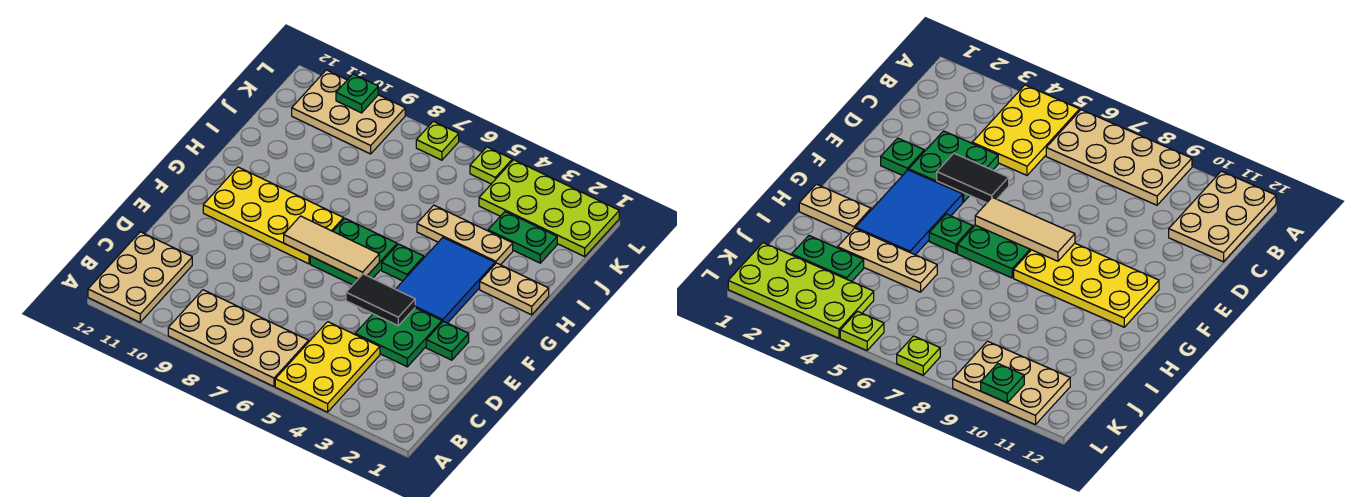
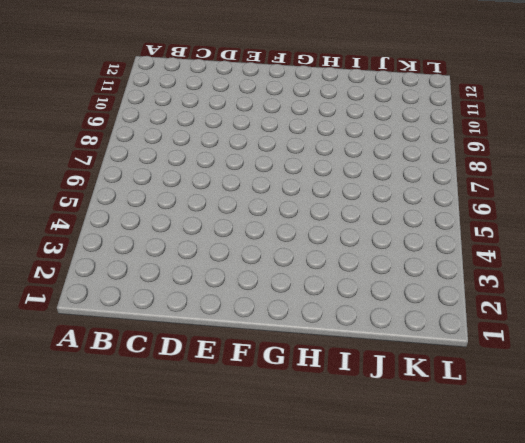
none -> yellow 2x3 plate [275,322,380,412]
none -> tan 2x4 plate [168,290,309,386]
none -> tan 2x3 plate [88,232,192,322]

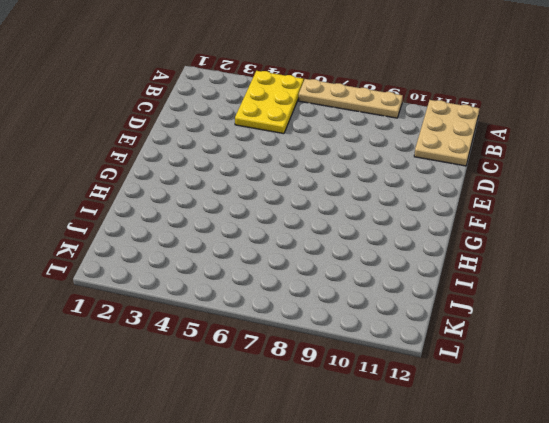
tan 1x4 plate [299,79,403,118] -> tan 2x4 plate [168,290,309,386]
none -> green 2x2 plate [355,308,442,367]
none -> green 1x1 plate [426,321,469,360]
none -> blue 2x3 tile [396,238,495,323]

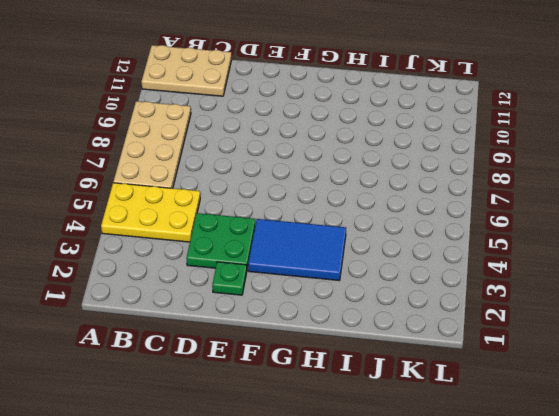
none -> green 2x2 plate [310,219,397,285]
none -> yellow 2x4 plate [203,167,344,264]
none -> green 1x1 plate [382,244,424,281]

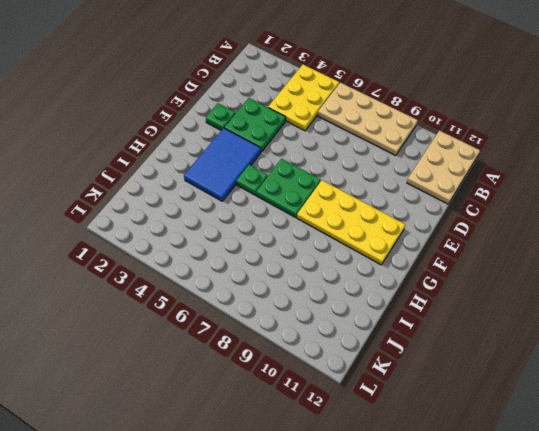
none -> tan 1x2 plate [480,263,549,315]
none -> tan 1x3 plate [417,205,513,265]
none -> green 1x2 plate [488,212,557,263]

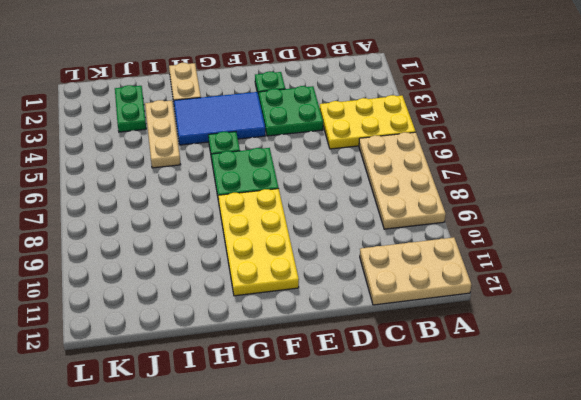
none -> lime 2x4 plate [479,160,619,256]
none -> tan 2x3 plate [292,70,405,154]
none -> lime 1x1 plate [470,147,512,184]

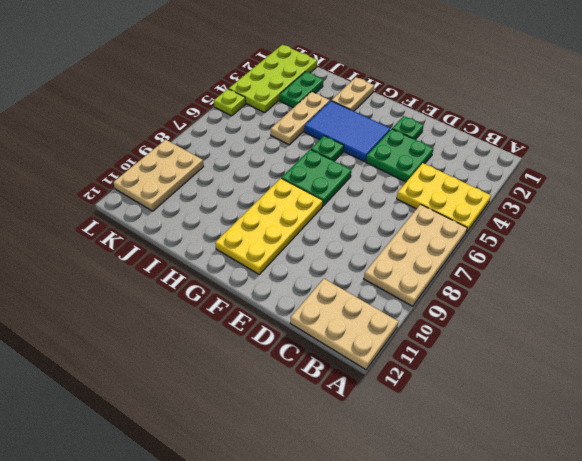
none -> lime 1x1 plate [416,121,459,160]
none -> black 1x2 tile [346,274,415,325]
none -> tan 1x3 tile [284,216,379,279]

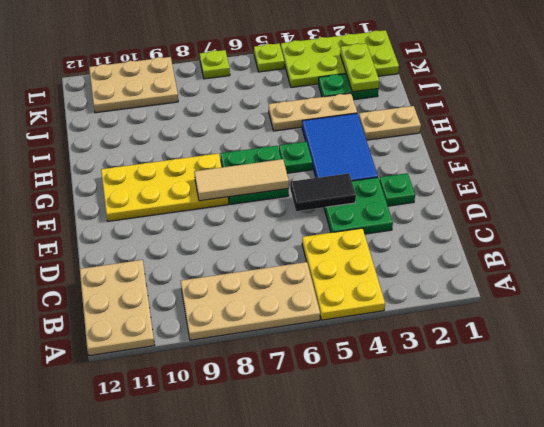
lime 1x2 plate [340,43,379,92] -> none
none -> green 1x1 plate [336,74,378,113]

